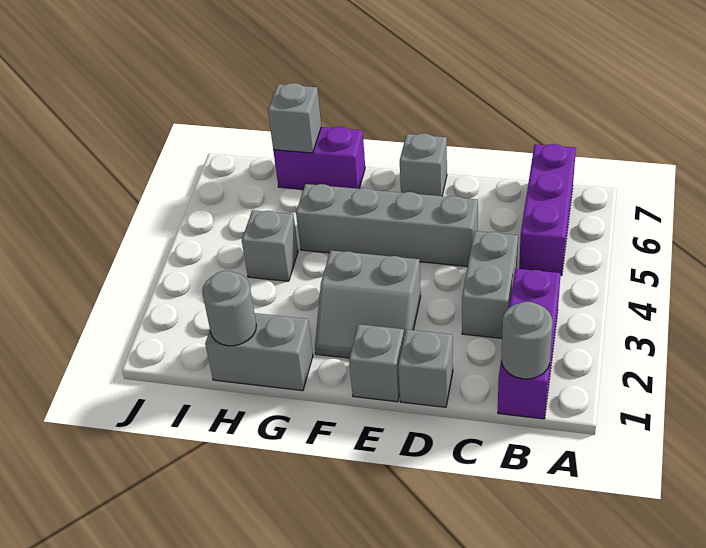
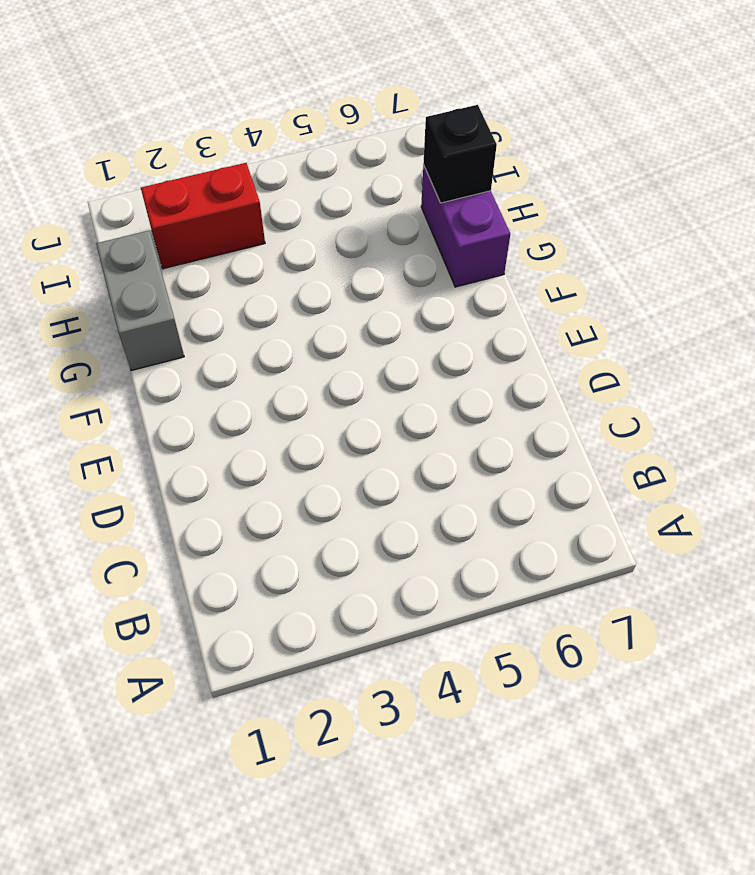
black 1x1 brick [423,105,497,203] -> grey 1x1 brick [268,83,321,153]
red 1x2 brick [141,163,265,269] -> none
none -> purple 1x3 brick [498,269,561,419]
none -> purple 1x3 brick [519,144,576,276]
none -> grey 1x2 brick [462,231,518,338]

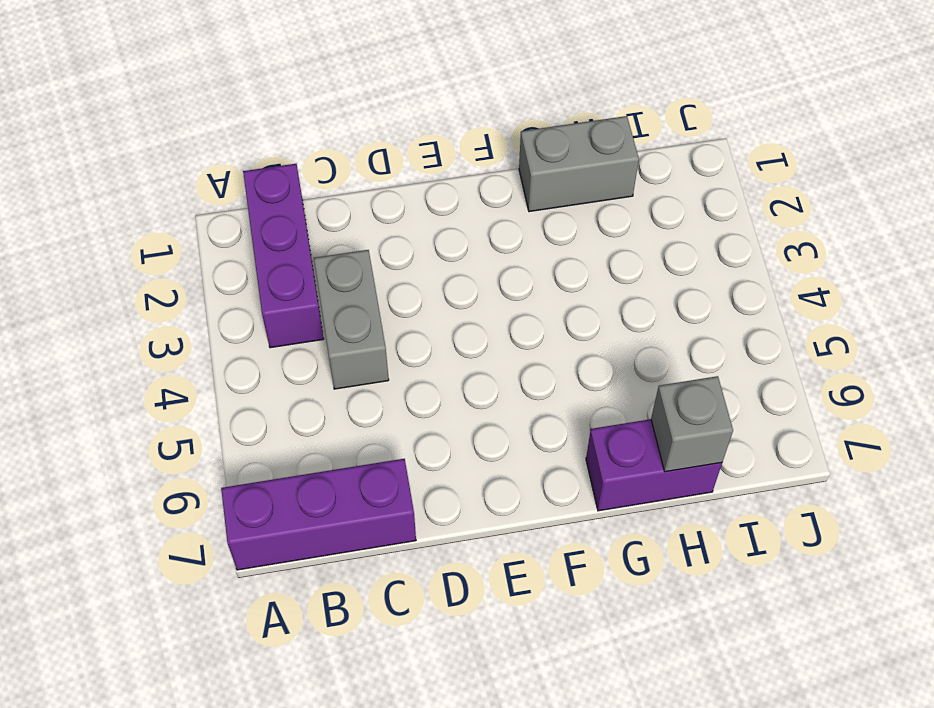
purple 1x3 brick [221,459,416,570] -> purple 1x3 brick turned to [519,144,576,276]
none -> grey 1x1 brick [398,329,453,407]
none -> grey 1x4 brick [296,184,478,267]
none -> grey 1x1 brick [349,324,404,402]

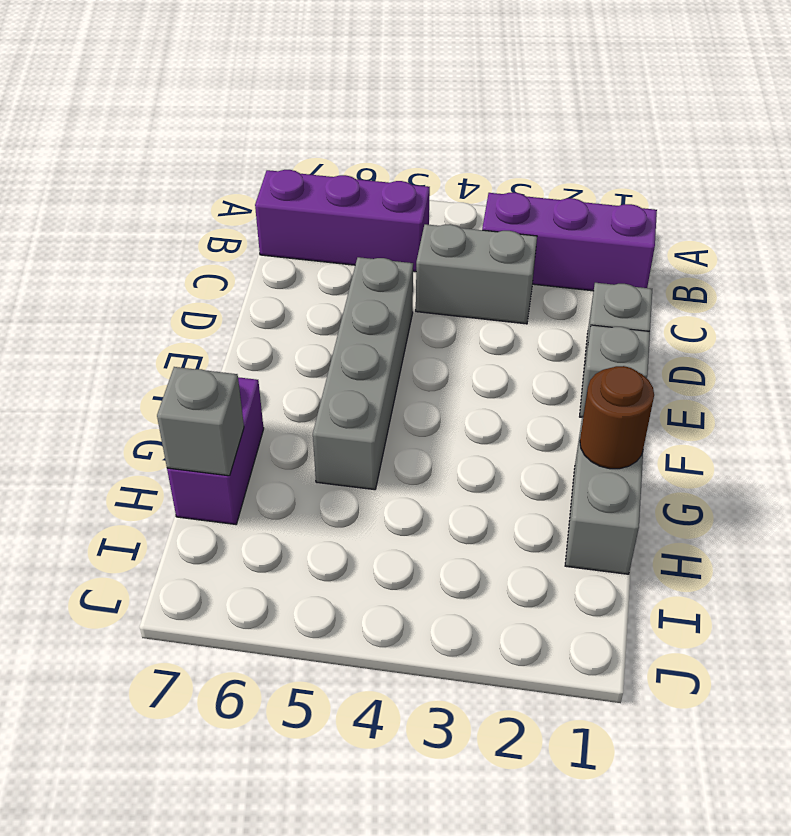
brown 1x1 round brick [580,366,654,469] -> none
none -> grey 2x2 slope [315,250,421,358]
none -> grey 1x1 brick [400,134,447,196]
none -> grey 1x1 brick [242,210,298,281]

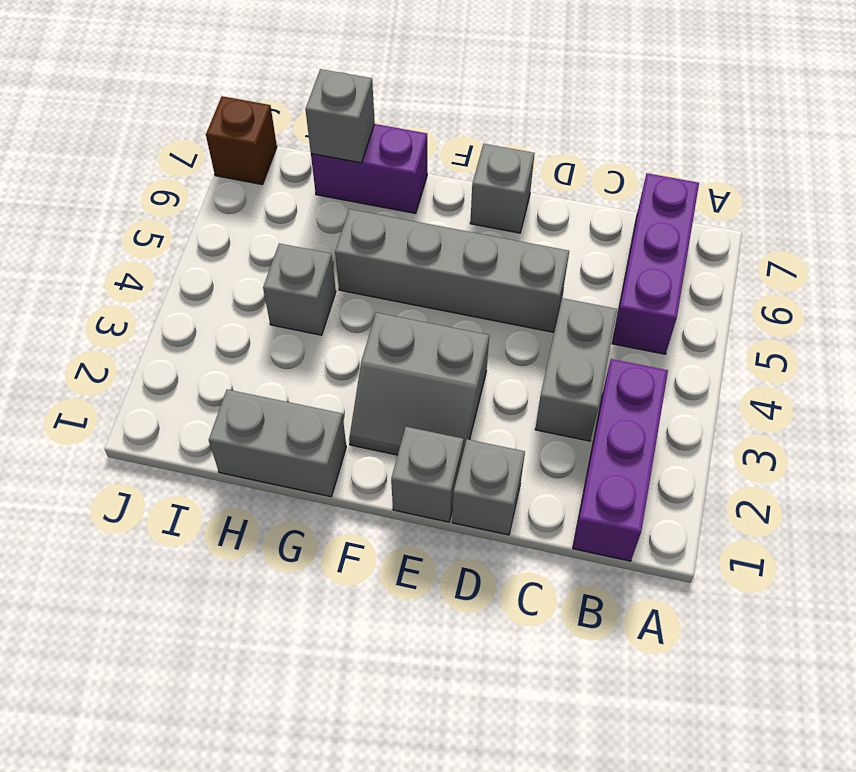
brown 1x1 brick [206,96,277,185] -> none
none -> grey 1x1 round brick [502,302,553,379]
none -> grey 1x1 round brick [202,271,256,346]

